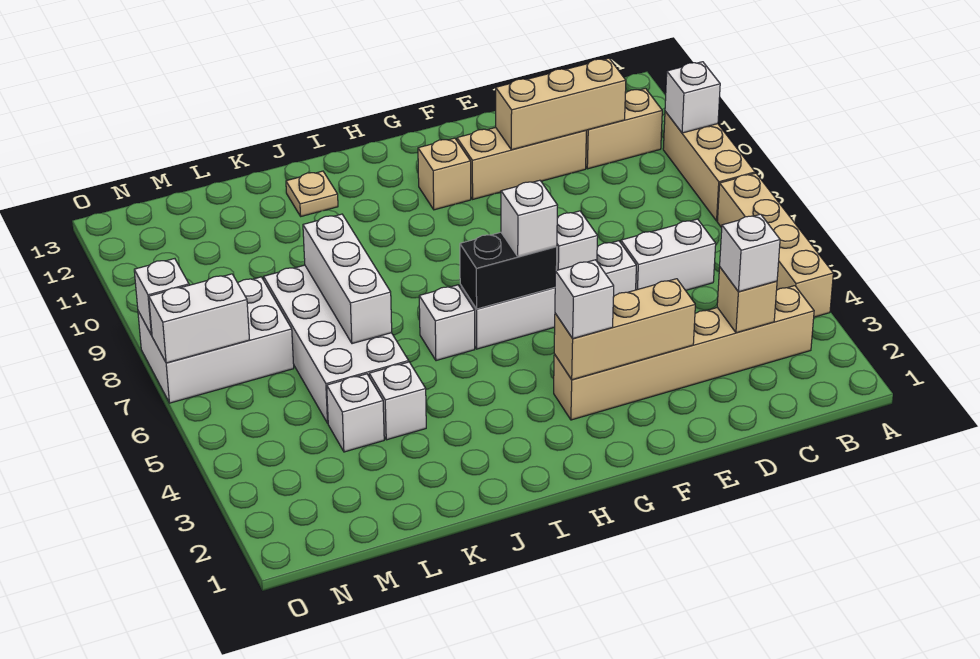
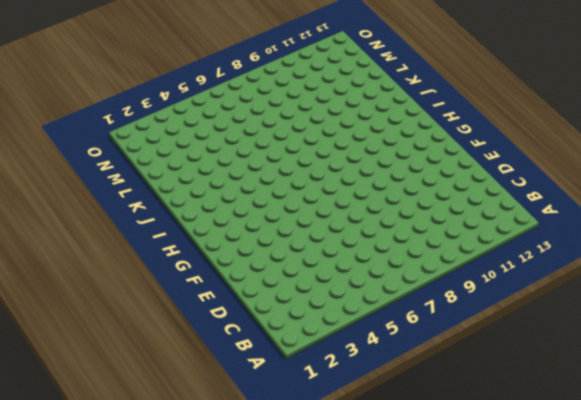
none -> tan 1x4 brick [717,173,833,317]
none -> tan 1x3 brick [663,111,755,221]
none -> tan 1x6 brick [554,286,814,420]

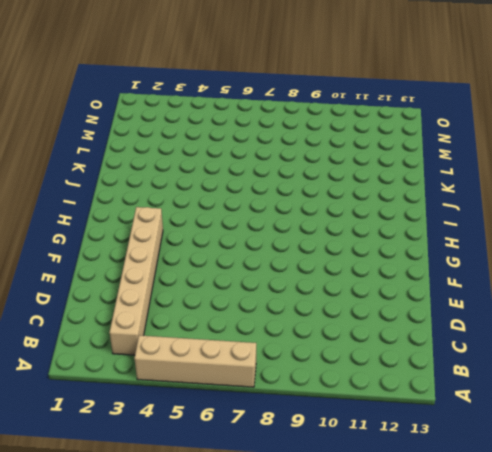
none -> tan 1x3 brick [663,111,755,221]
none -> tan 1x2 brick [586,88,662,169]
none -> white 1x2 brick [621,219,716,290]

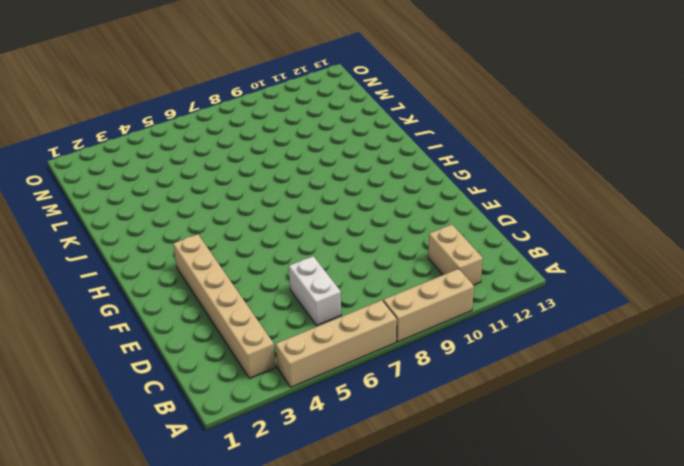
none -> tan 1x3 brick [457,128,586,199]
none -> white 1x4 brick [460,241,636,349]
none -> tan 1x1 brick [418,138,471,210]

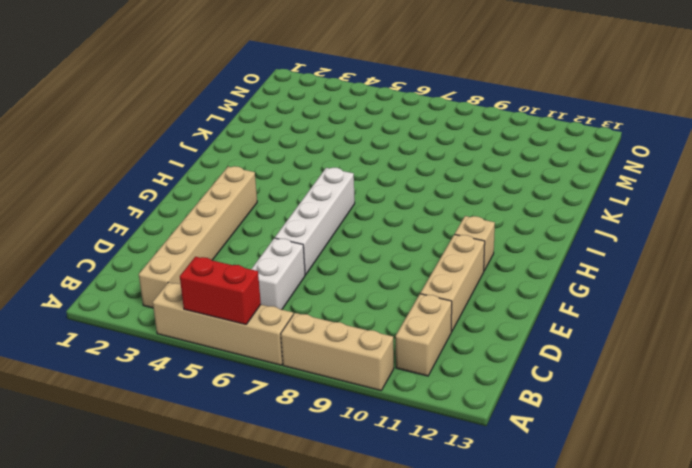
red 1x2 brick [180,257,261,325] -> none
none -> white 1x1 brick [419,285,475,361]
none -> tan 1x1 plate [286,171,338,216]
none -> white 1x1 brick [369,362,426,440]

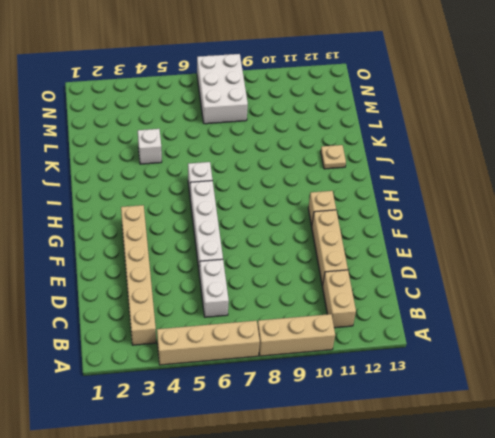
none -> white 2x4 brick [264,265,409,423]
none -> white 1x1 brick [327,374,384,452]
none -> white 1x1 brick [665,62,720,133]

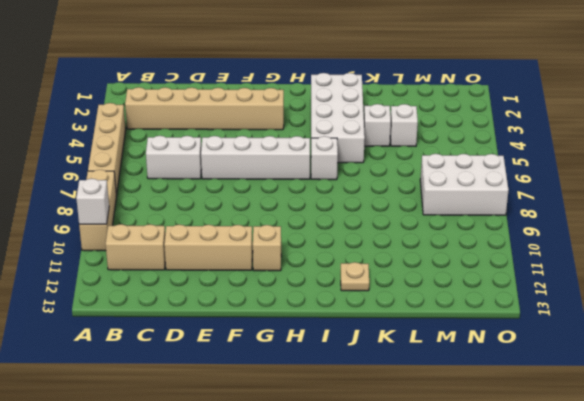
white 2x4 brick [311,73,365,163] -> white 2x4 brick moved to [264,265,409,423]
none -> tan 1x1 brick [717,268,777,333]
none -> tan 1x3 brick [496,58,626,150]
none -> tan 1x3 brick [554,279,695,380]

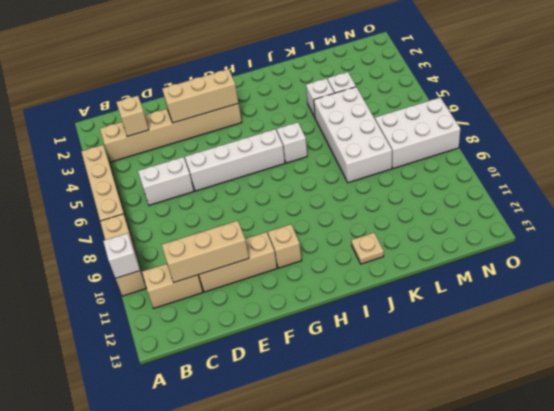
none -> white 1x1 brick [556,211,598,270]
none -> black 1x2 brick [460,232,557,309]
none -> white 1x3 brick [303,214,392,344]

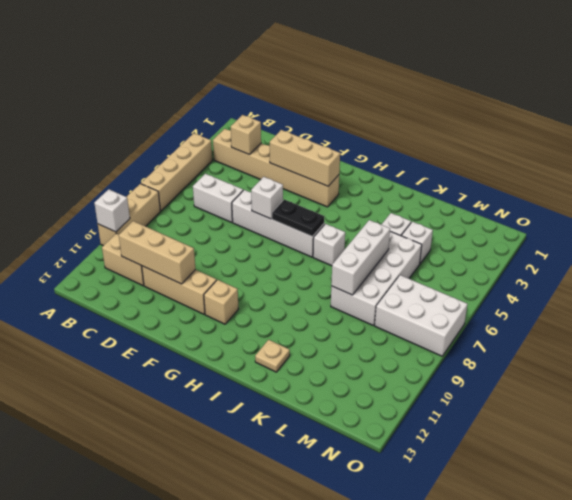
black 1x2 plate [272,199,324,237] -> black 1x2 brick [460,232,557,309]
none -> white 1x2 brick [149,274,249,363]
none -> white 1x1 brick [134,259,189,335]
none -> white 1x1 brick [720,214,780,292]

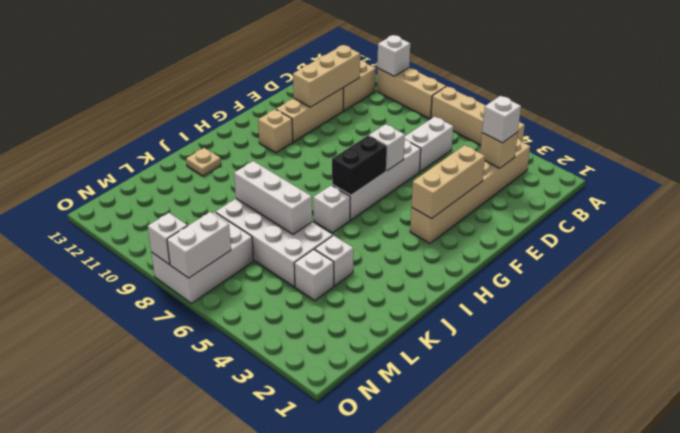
none -> white 1x1 brick [555,260,614,338]
none -> white 1x1 brick [501,180,558,257]

